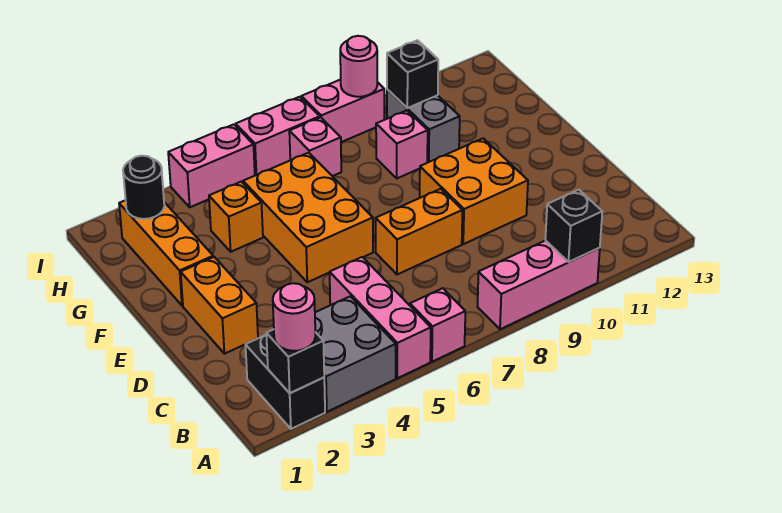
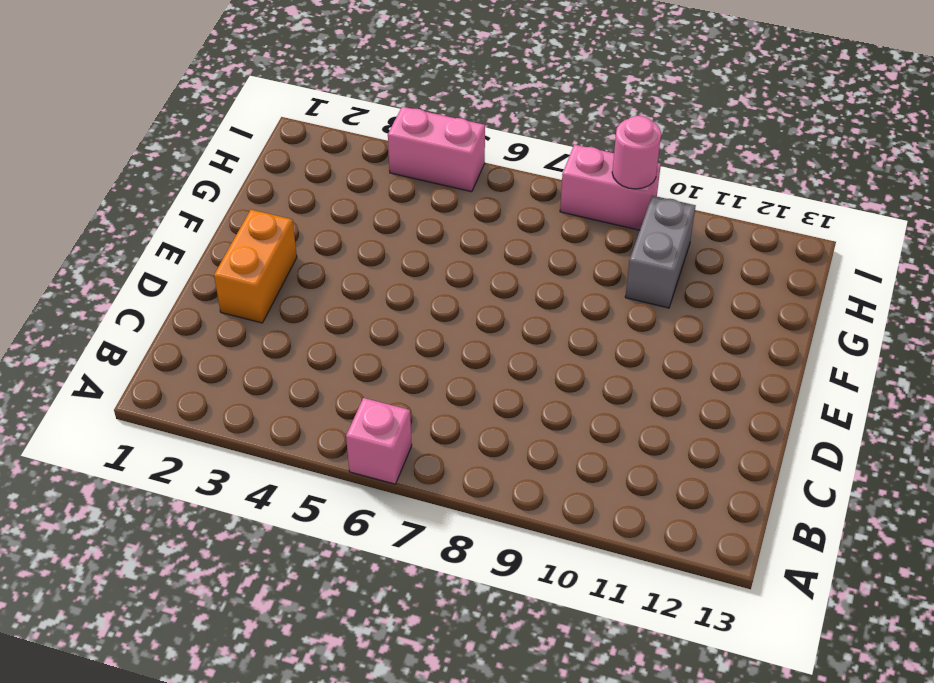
none -> black 1x2 brick [245,335,325,429]
none -> grey 2x2 brick [315,296,396,412]
none -> pink 1x3 brick [330,257,431,378]

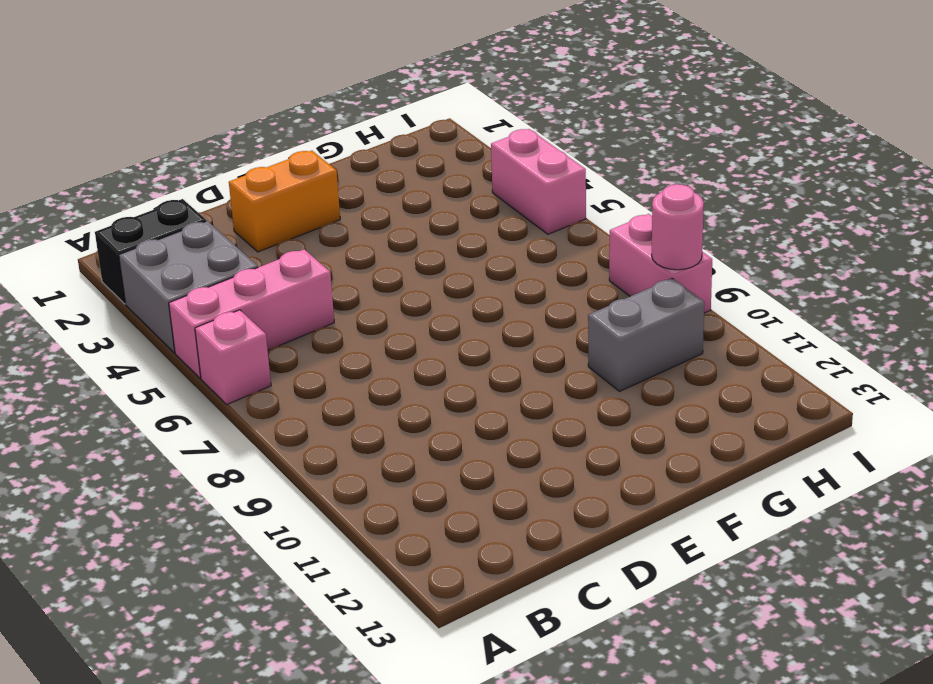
none -> pink 1x3 brick [477,240,600,329]
none -> orange 1x2 brick [376,189,463,275]
none -> orange 2x2 brick [420,138,528,244]

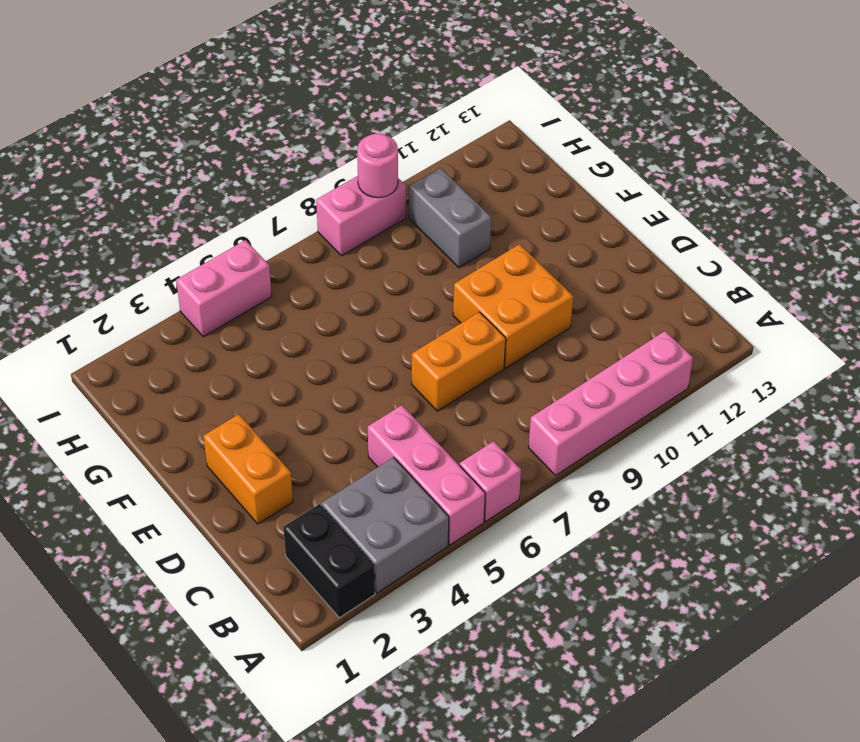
pink 1x4 brick [528,331,693,475] -> pink 1x3 brick [477,240,600,329]
none -> orange 2x3 brick [243,153,373,282]
none -> orange 1x3 brick [119,200,213,306]
none -> orange 1x1 brick [209,182,263,252]

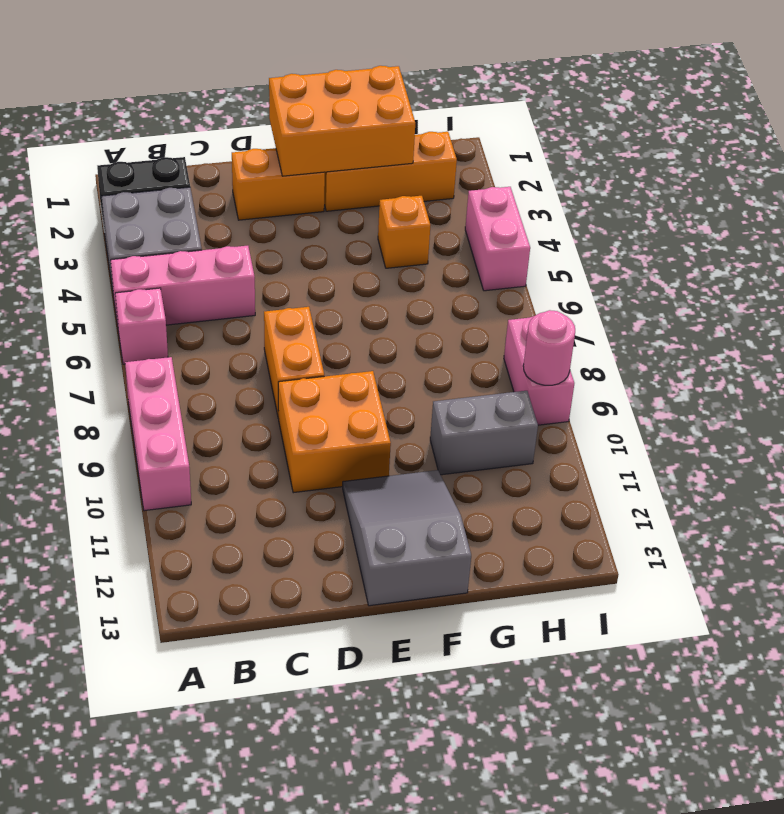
orange 2x3 brick [269,66,415,176] -> orange 2x3 brick moved to [243,153,373,282]
grey 2x3 slope [343,470,471,606] -> none
none -> pink 1x1 brick [376,110,428,178]
none -> pink 1x1 brick [289,117,341,176]
none -> pink 1x2 brick [236,97,320,175]

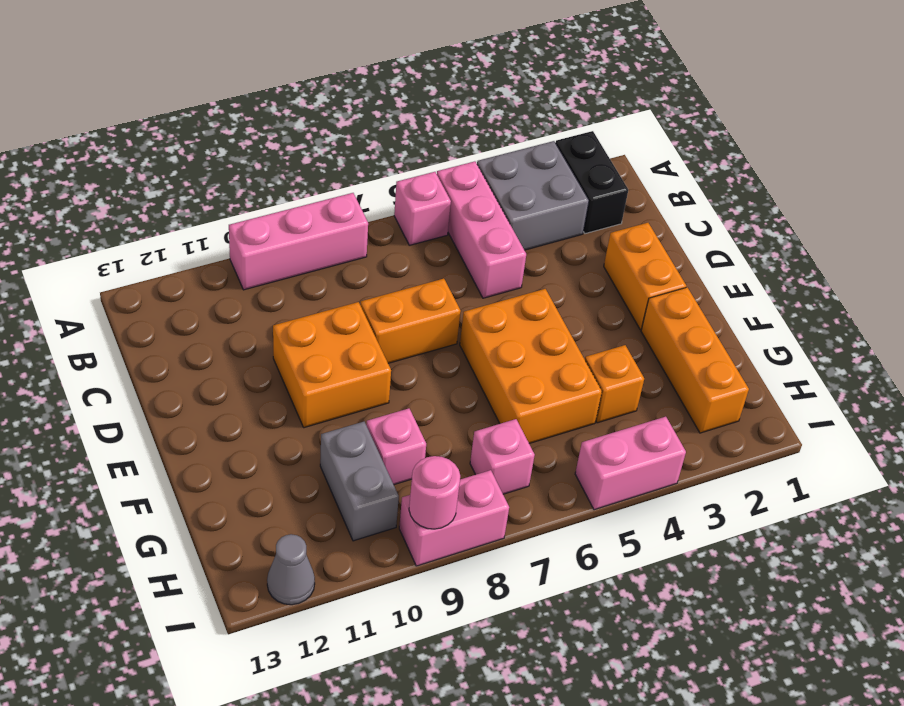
grey 1x1 cone [267,534,315,605] -> none
none -> pink 1x2 brick [236,97,320,175]
none -> black 1x1 brick [266,329,324,393]
none -> black 1x1 brick [545,190,602,262]

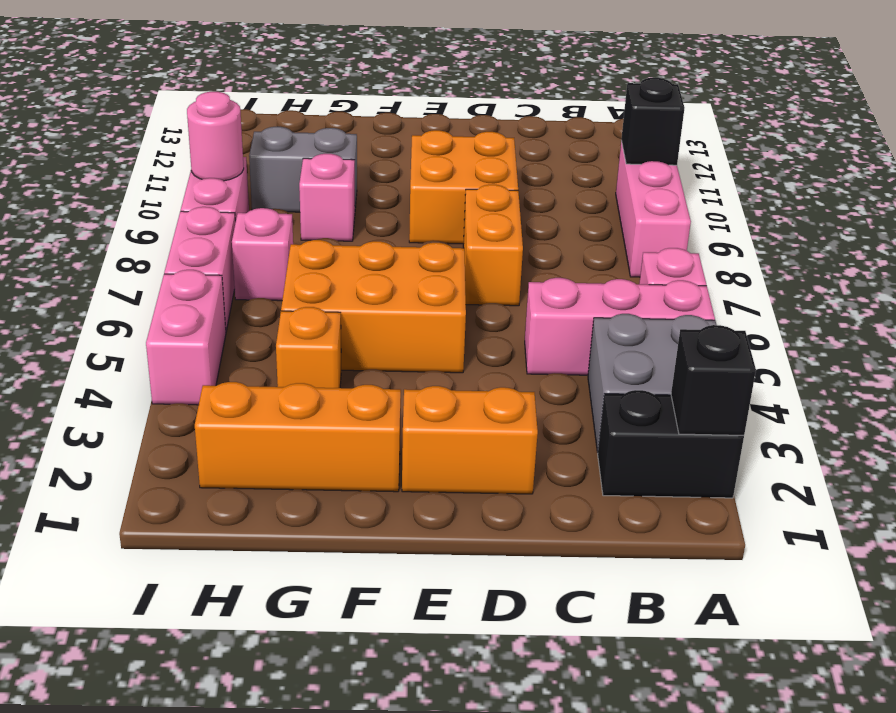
none -> black 1x1 round brick [123,156,164,219]
none -> black 1x1 brick [387,40,438,108]
none -> pink 1x1 round brick [273,283,315,351]

